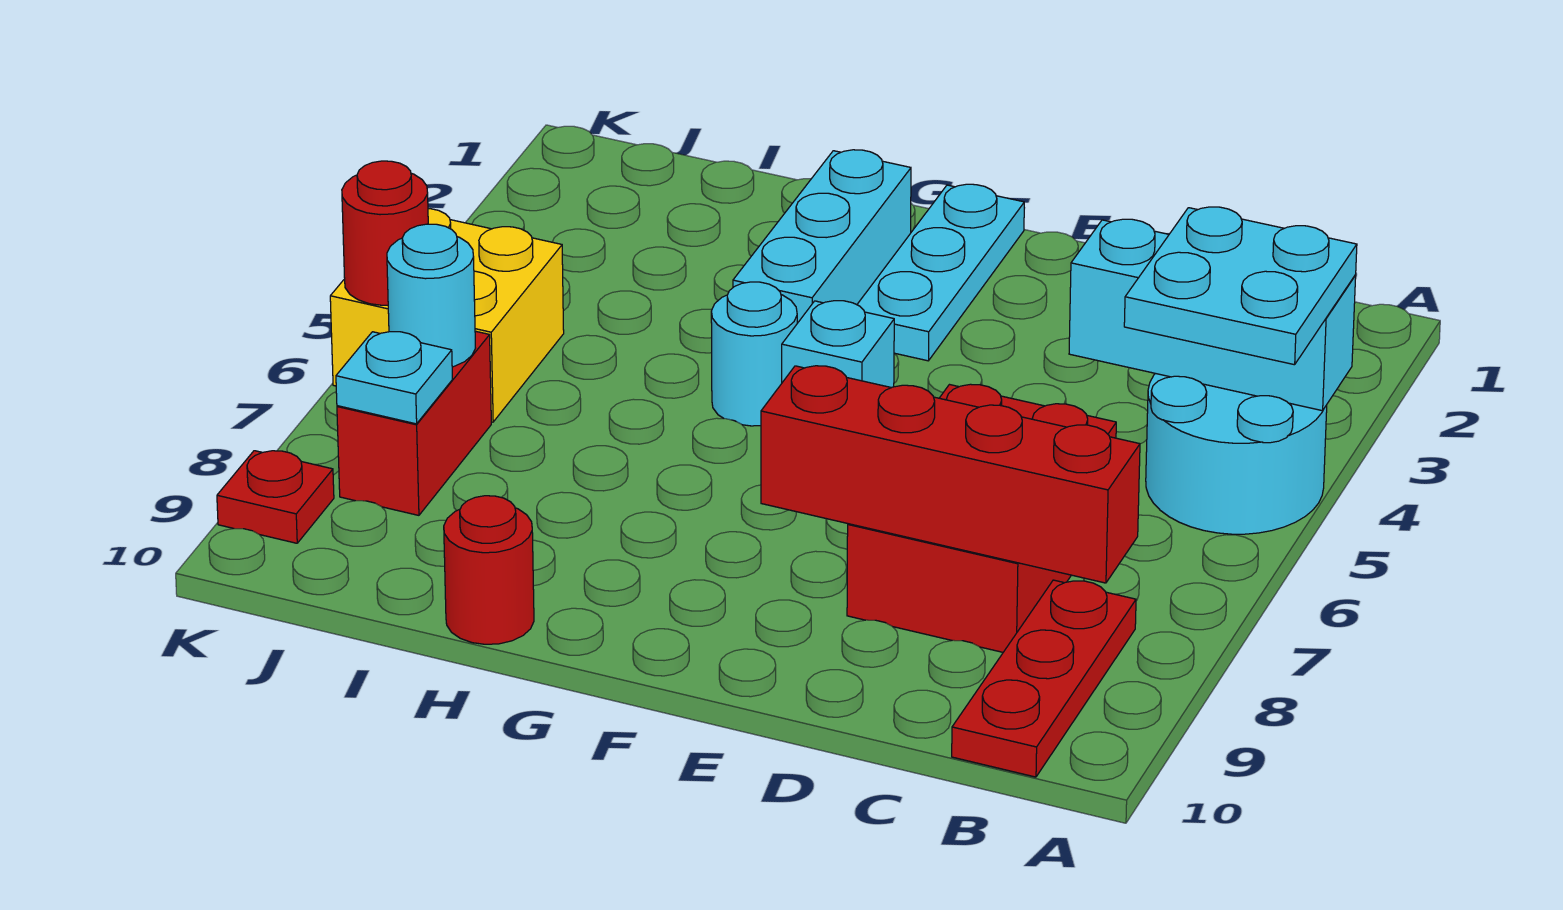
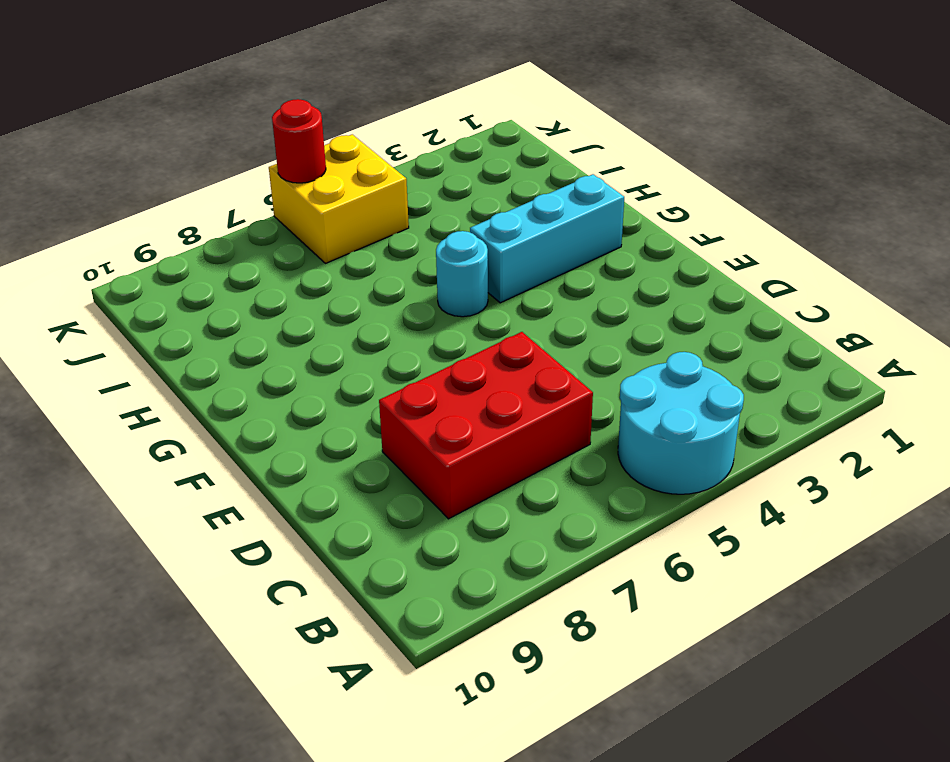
none -> red 1x3 plate [952,580,1136,777]
none -> cyan 1x3 plate [857,184,1024,361]
none -> cyan 1x1 brick [782,301,894,388]

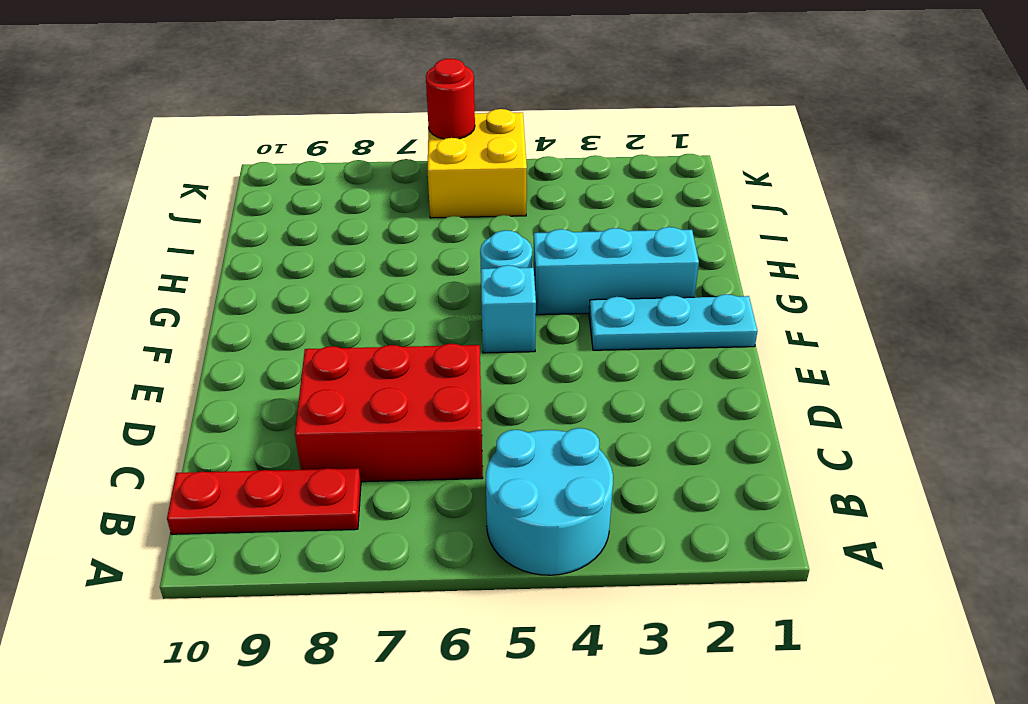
none -> red 1x1 round brick [444,496,534,644]
none -> red 1x2 brick [337,331,491,515]
none -> red 1x1 plate [217,451,334,543]

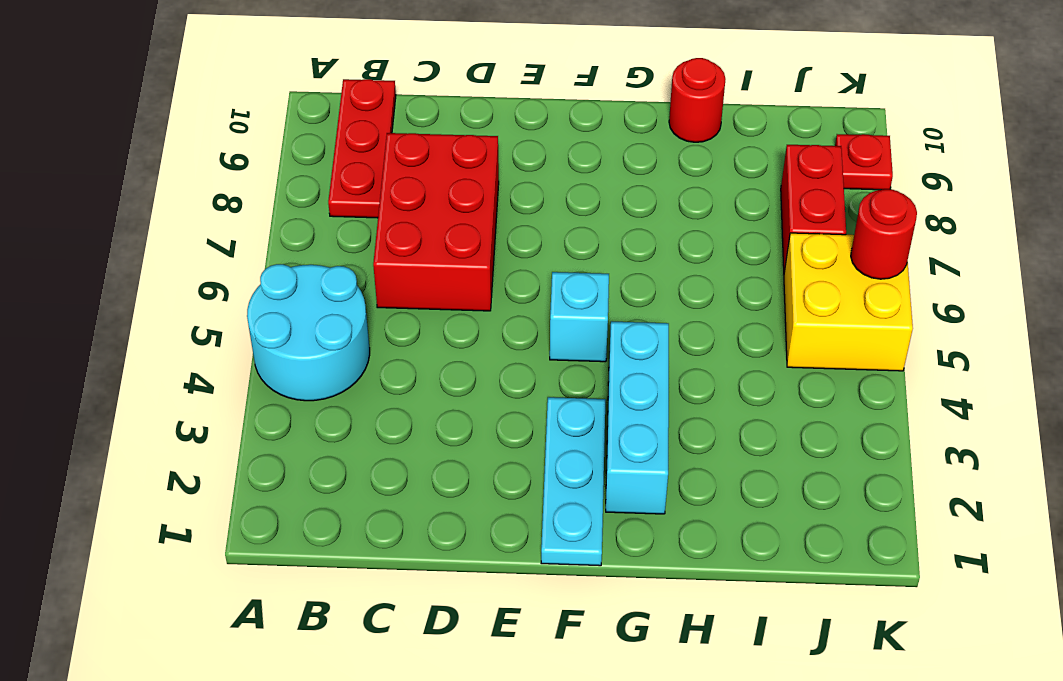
none -> cyan 1x1 round brick [711,282,797,426]
none -> cyan 1x3 brick [1069,219,1356,411]
none -> red 1x4 brick [761,366,1140,583]

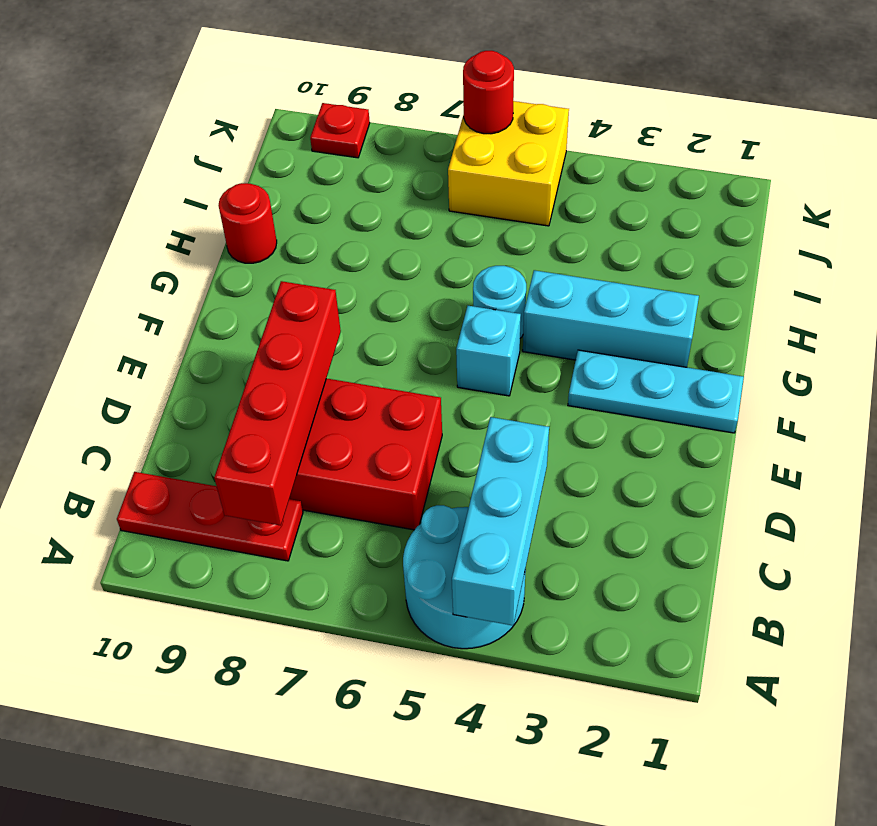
none -> red 1x2 brick [337,331,491,515]
none -> cyan 1x1 round brick [387,224,475,367]
none -> cyan 1x1 plate [336,332,452,424]

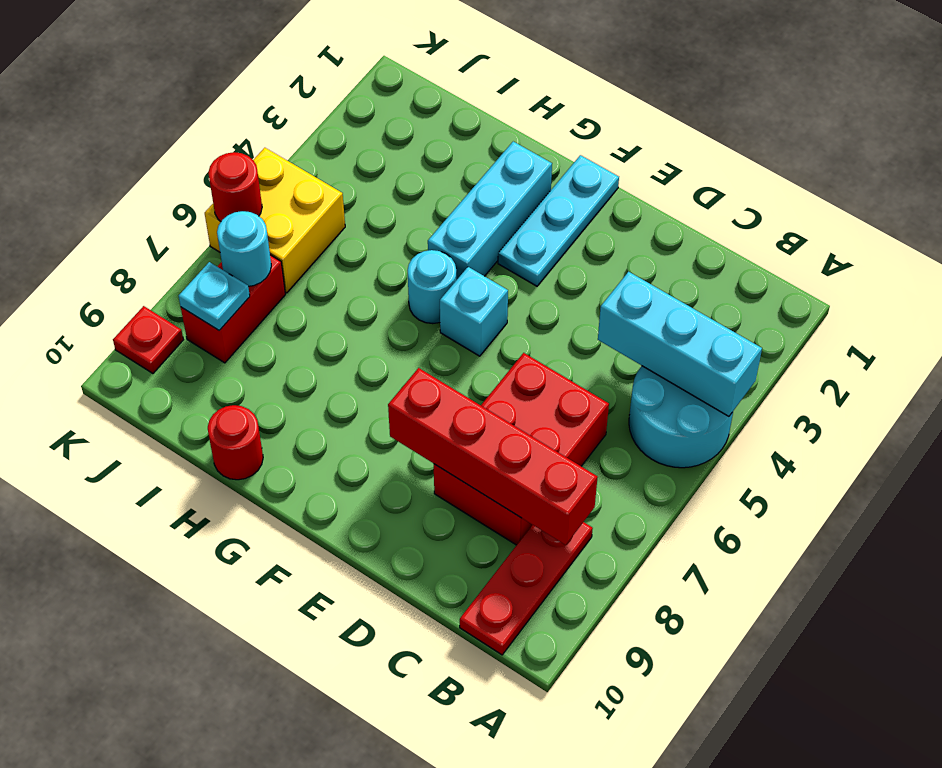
none -> cyan 2x2 plate [1124,207,1357,365]

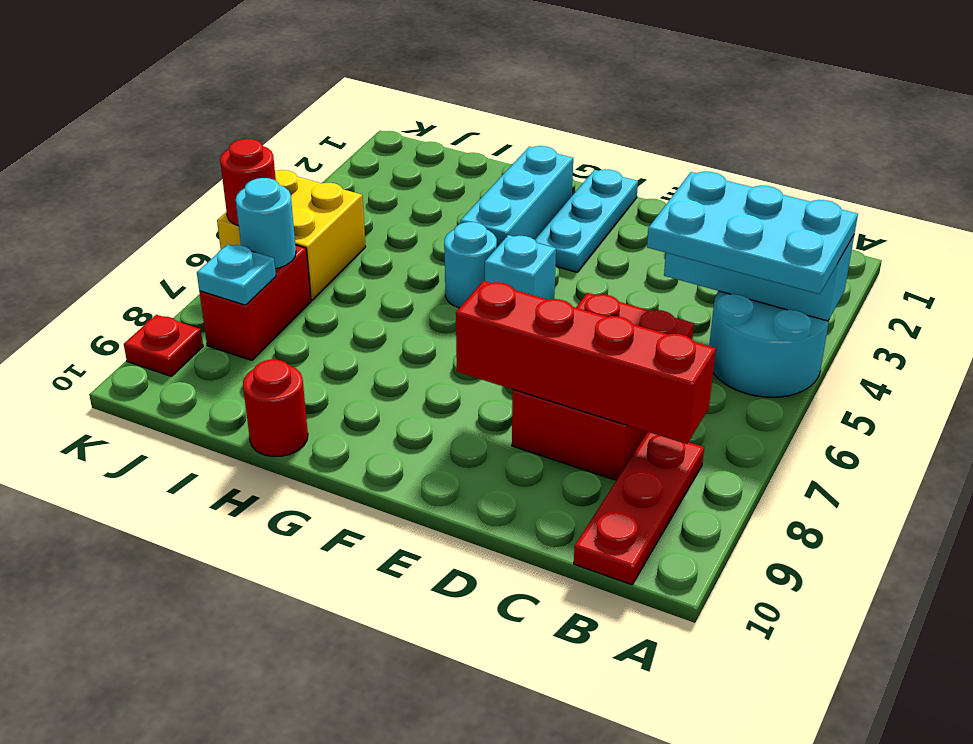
cyan 2x3 plate [647,172,858,294] -> cyan 2x2 plate [1124,207,1357,365]

